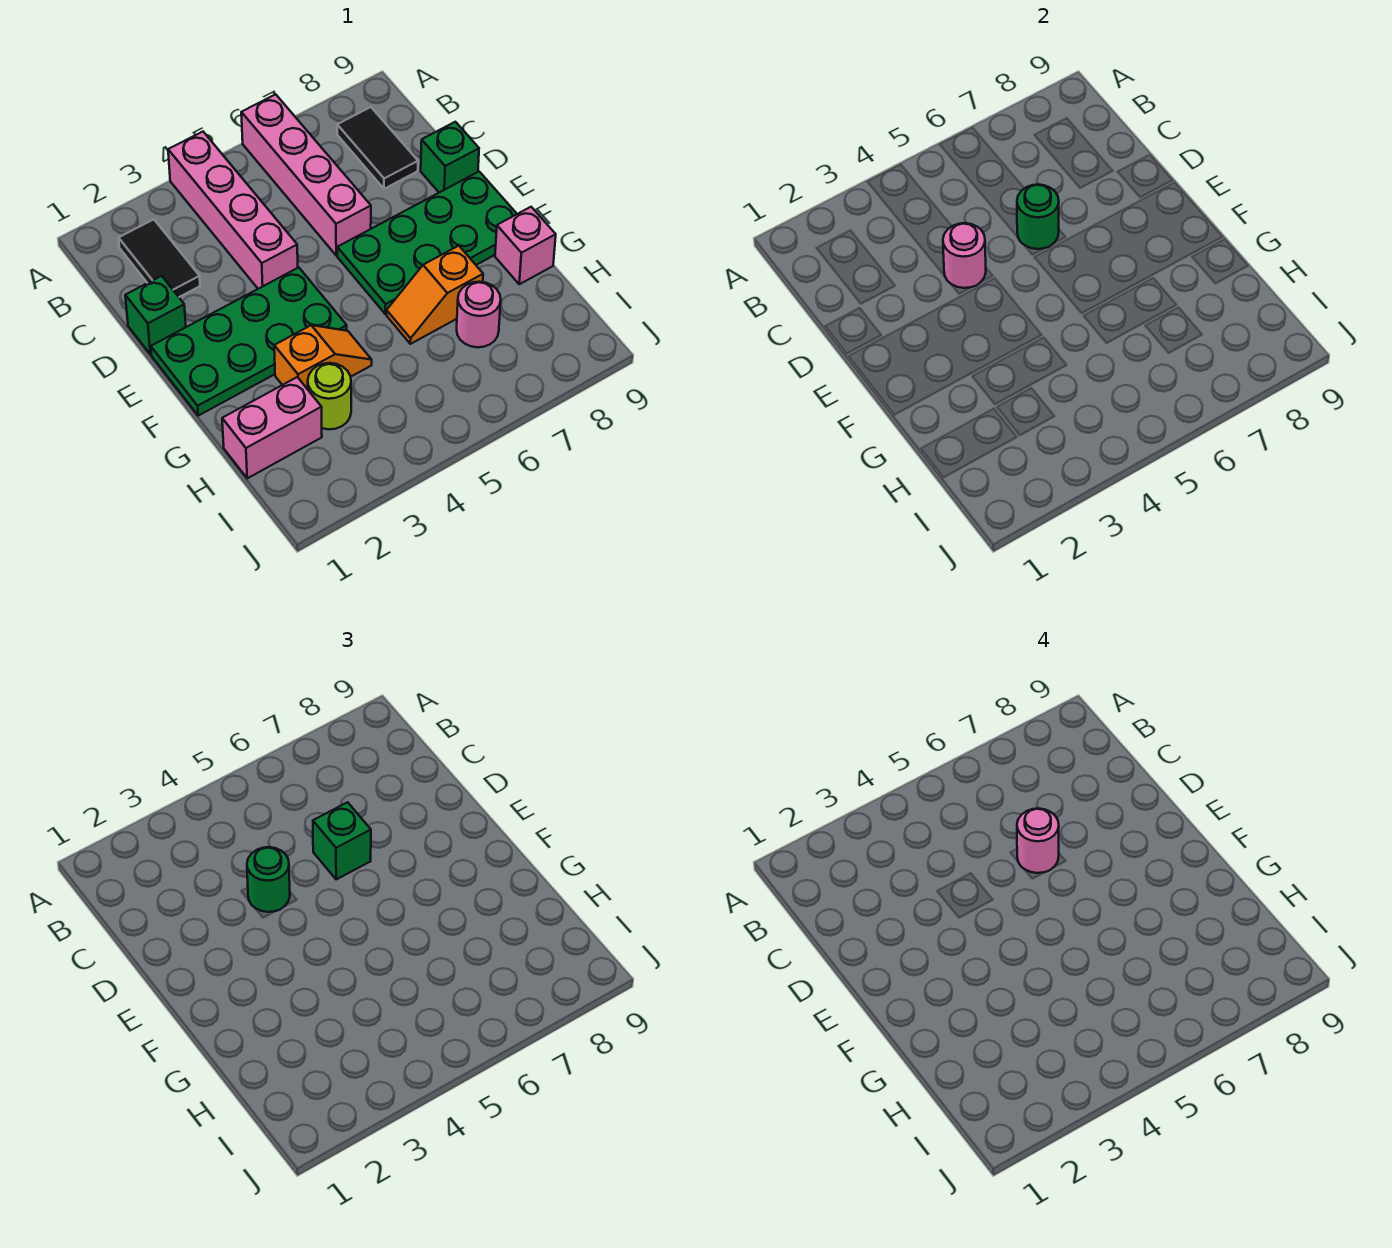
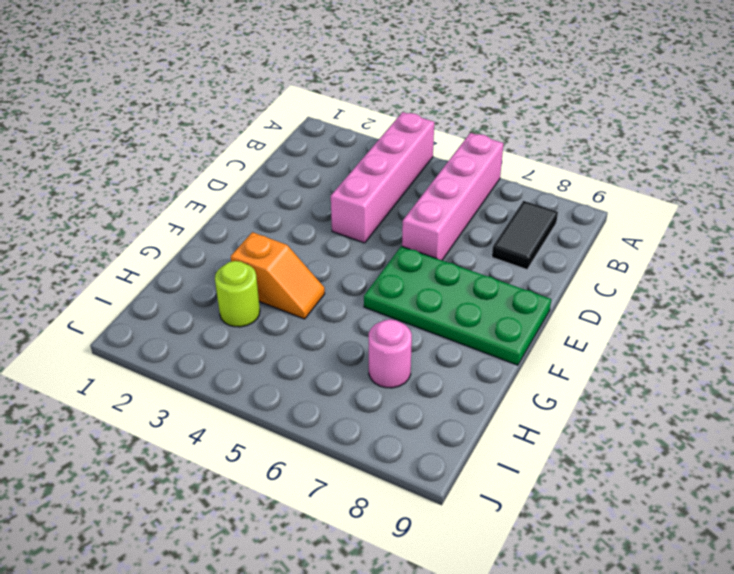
none -> black 1x2 tile [119,219,200,297]
none -> green 1x1 brick [125,276,186,355]
none -> green 1x1 brick [421,122,479,193]

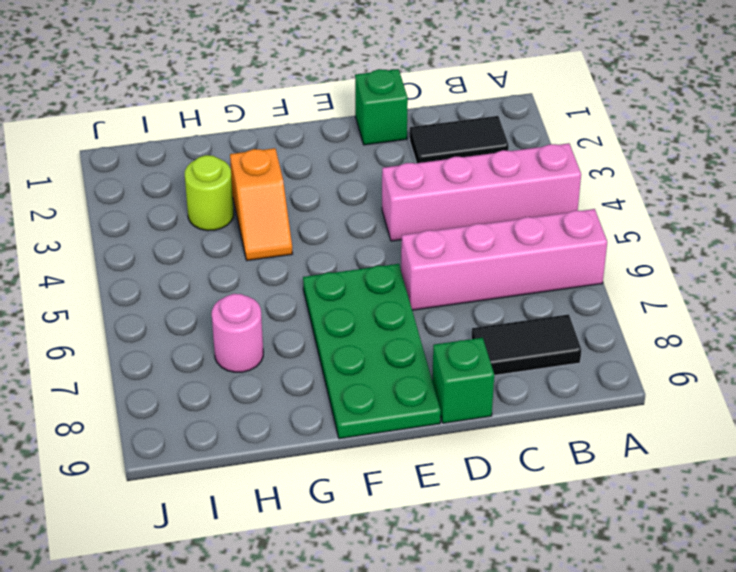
none -> green 2x4 plate [151,267,347,416]
none -> orange 1x2 slope [387,246,483,344]
none -> pink 1x1 brick [495,207,556,284]

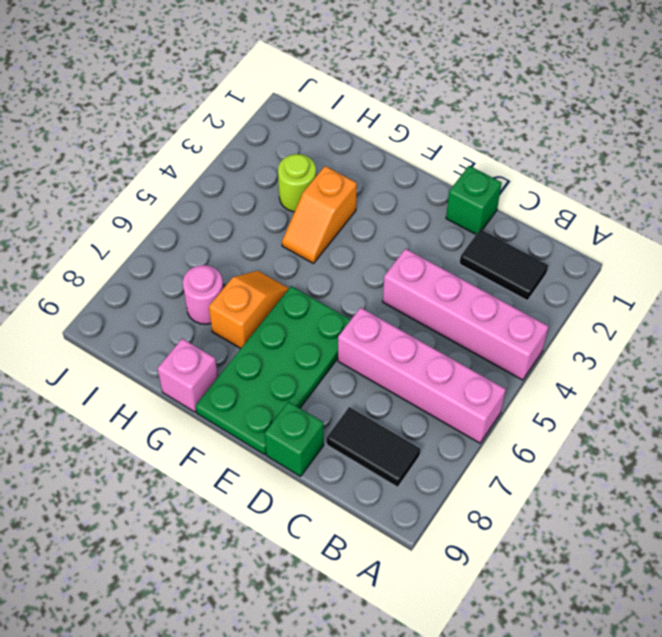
none -> green 2x4 plate [151,267,347,416]
none -> pink 1x2 brick [222,377,322,478]
none -> pink 1x1 round brick [943,223,986,288]

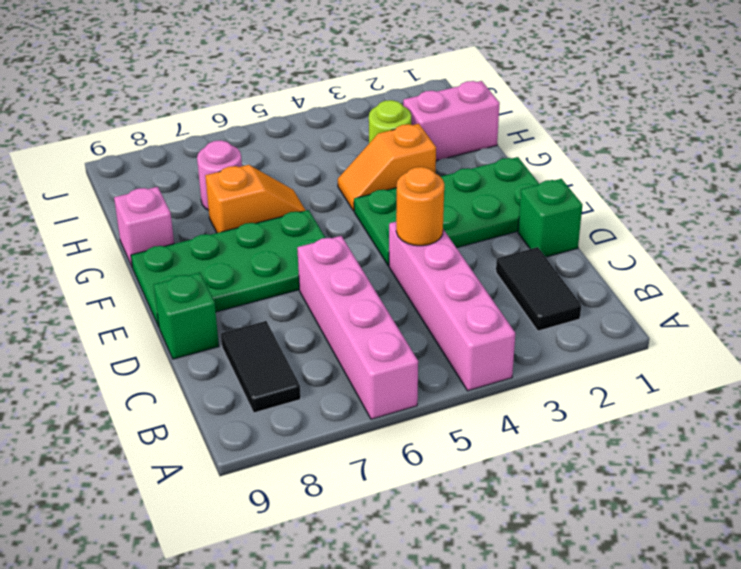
orange 1x1 round brick [396,167,444,246] -> pink 1x1 round brick [943,223,986,288]
none -> green 1x1 round brick [1017,185,1059,249]
none -> green 1x1 round brick [247,847,290,912]
none -> green 1x1 brick [313,802,371,879]

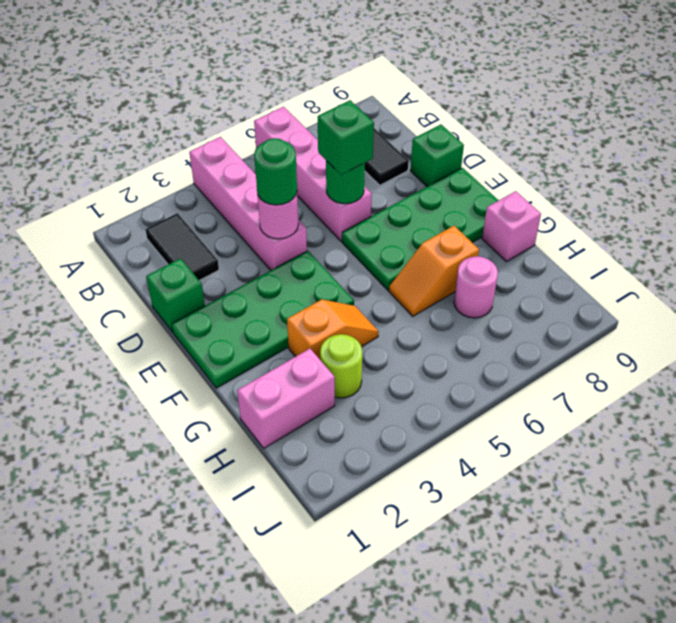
none -> pink 1x1 round brick [1017,809,1059,873]

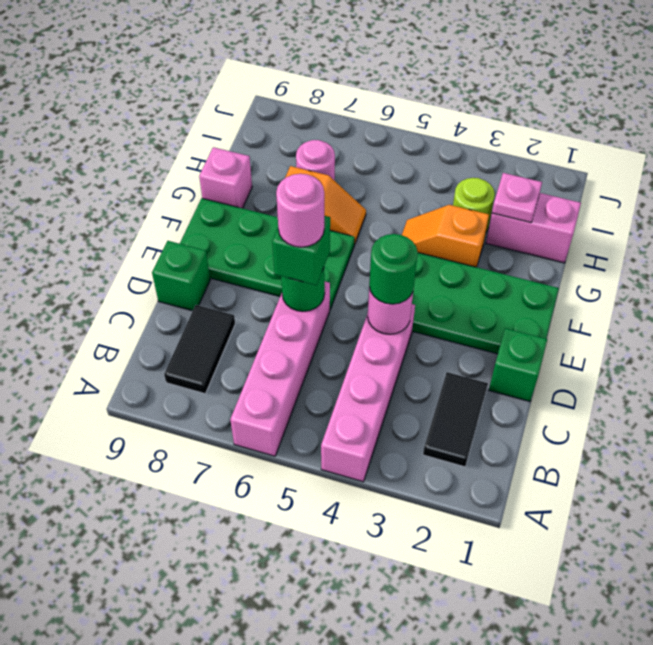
pink 1x1 plate [492,173,542,223] -> none

